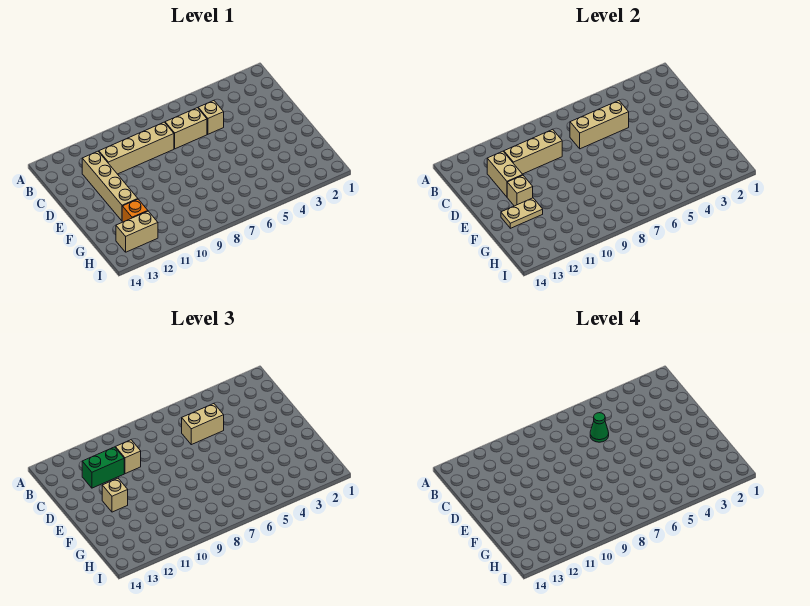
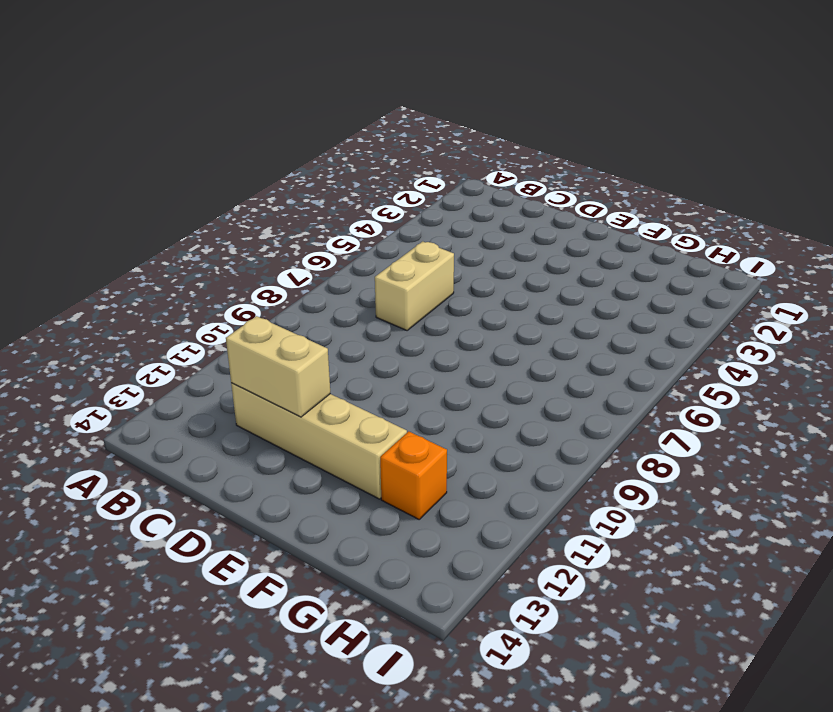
none -> tan 1x1 brick [198,101,224,134]
none -> tan 1x4 brick [99,122,174,174]
none -> tan 1x2 brick [116,211,158,252]

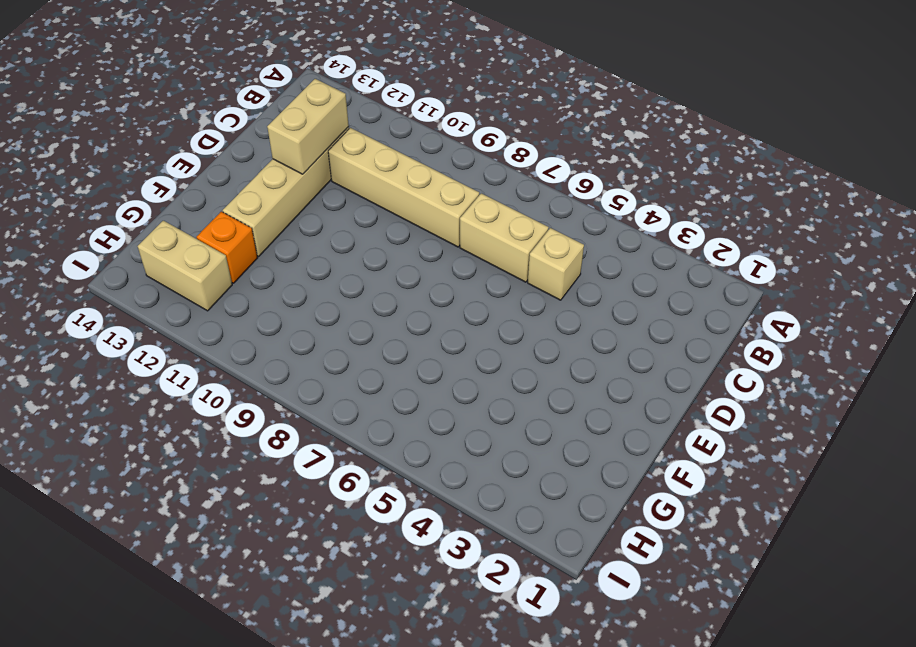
none -> tan 1x3 brick [570,101,629,149]
none -> tan 1x3 brick [504,129,562,174]
none -> tan 1x1 brick [507,175,533,206]

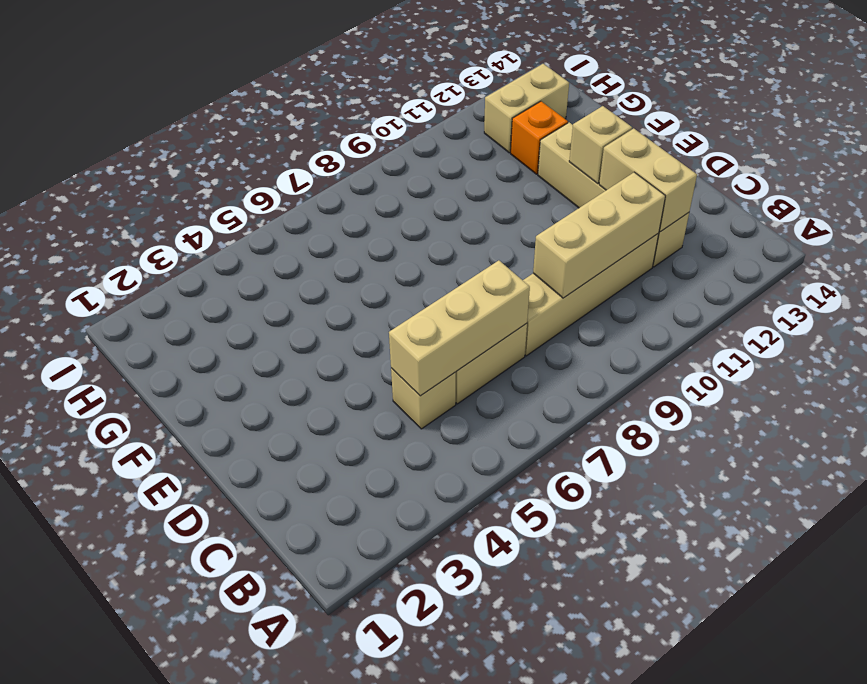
none -> tan 1x2 plate [501,198,543,228]
none -> tan 1x2 brick [182,404,224,445]
none -> tan 1x1 brick [115,440,141,474]

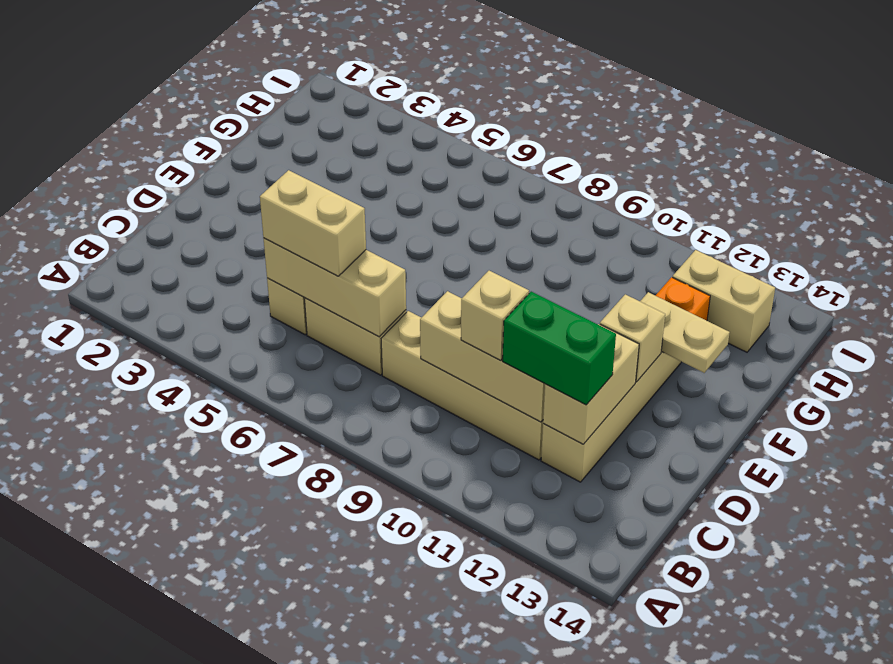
none -> tan 1x1 brick [102,478,128,512]
none -> green 1x1 cone [590,413,609,442]

